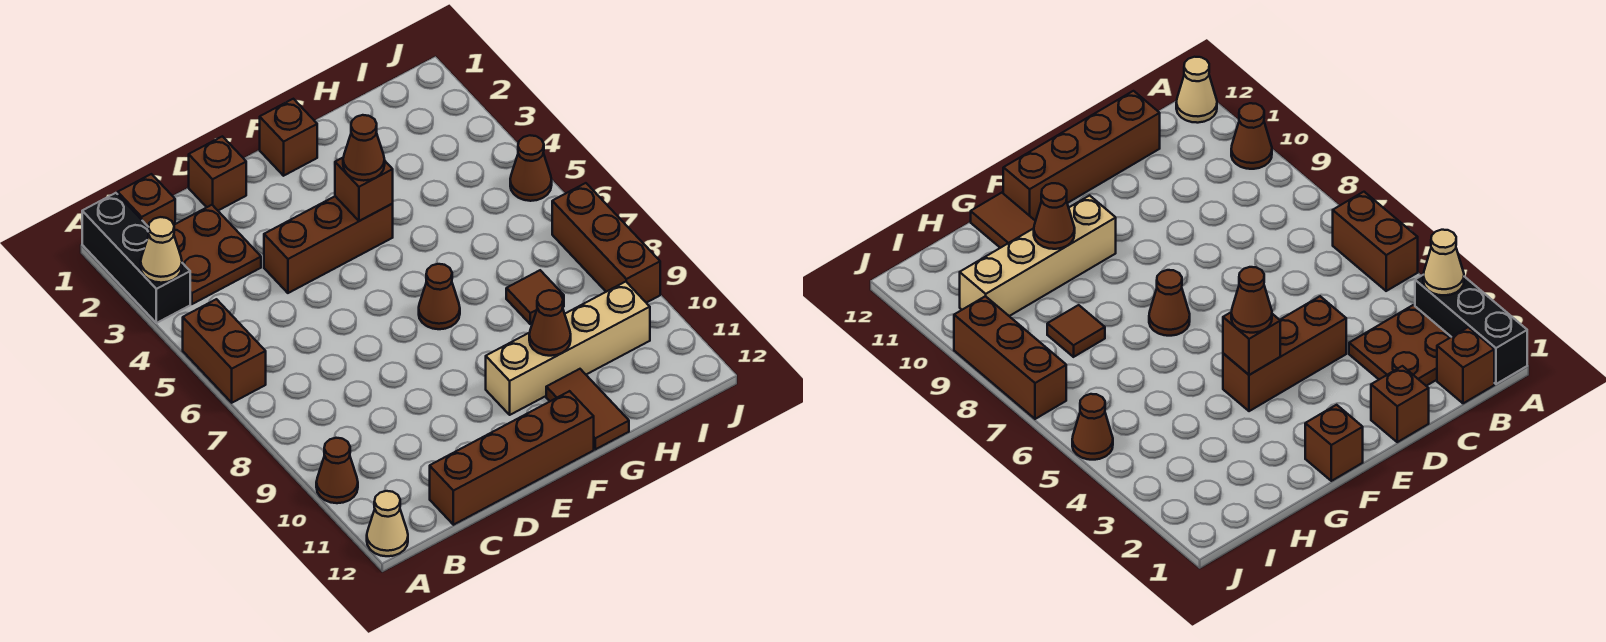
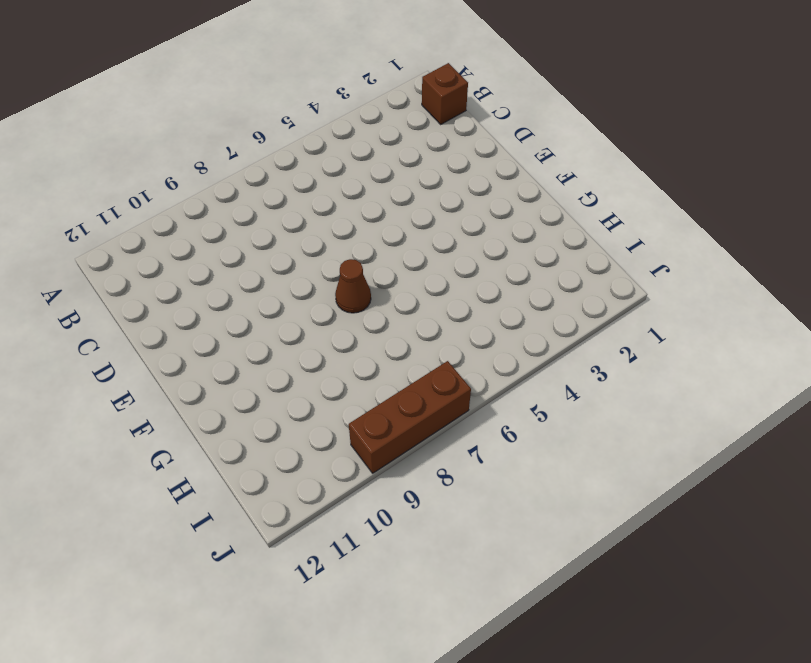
none -> black 1x3 brick [82,193,190,323]
none -> brown 1x2 brick [183,299,266,403]
none -> brown 1x1 cone [316,438,358,503]

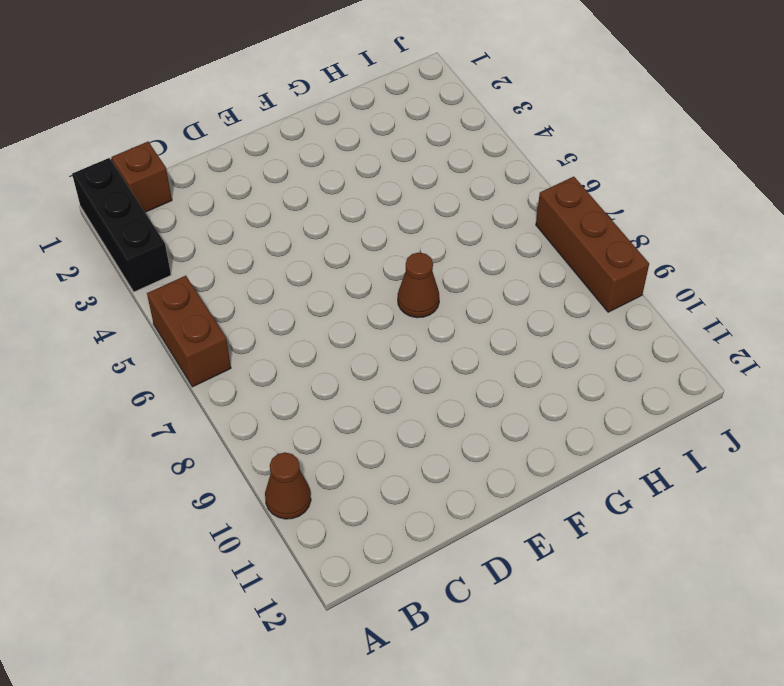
none -> tan 1x1 cone [367,491,408,556]
none -> brown 2x2 plate [174,205,261,304]
none -> brown 1x4 brick [430,391,594,525]

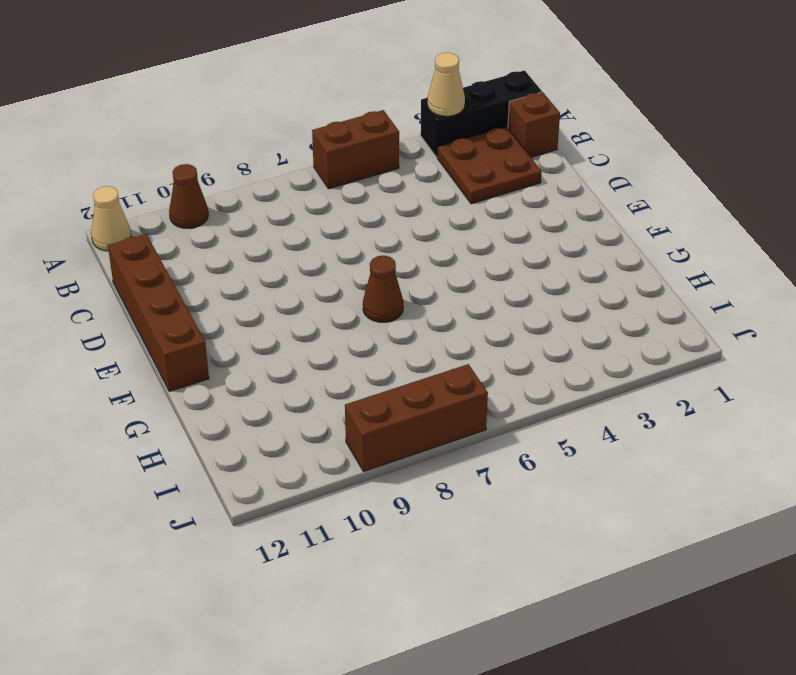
none -> brown 1x1 brick [189,136,246,210]
none -> brown 1x3 brick [264,196,393,293]
none -> brown 1x1 brick [260,99,317,176]

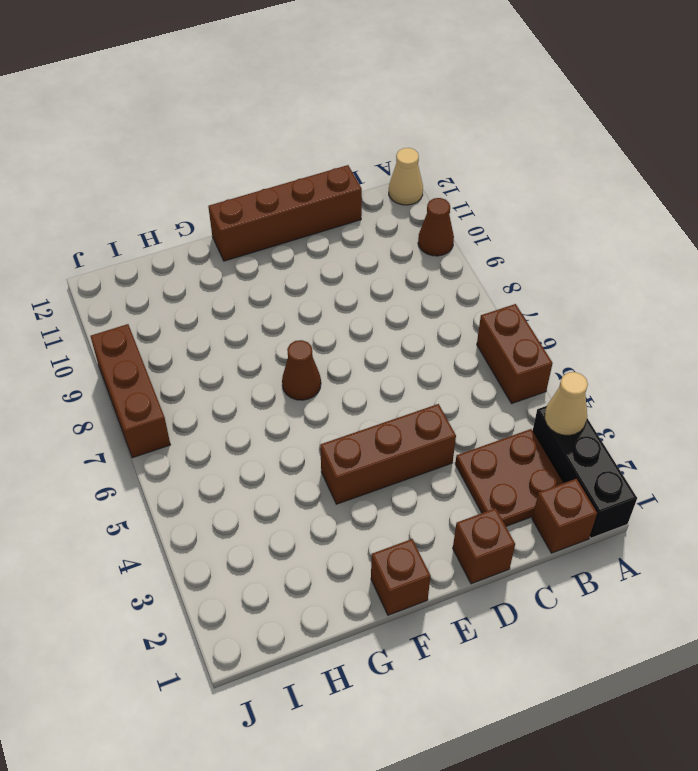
none -> tan 1x4 brick [486,282,650,415]
none -> brown 1x2 tile [546,369,629,449]
none -> brown 1x1 tile [506,270,564,324]

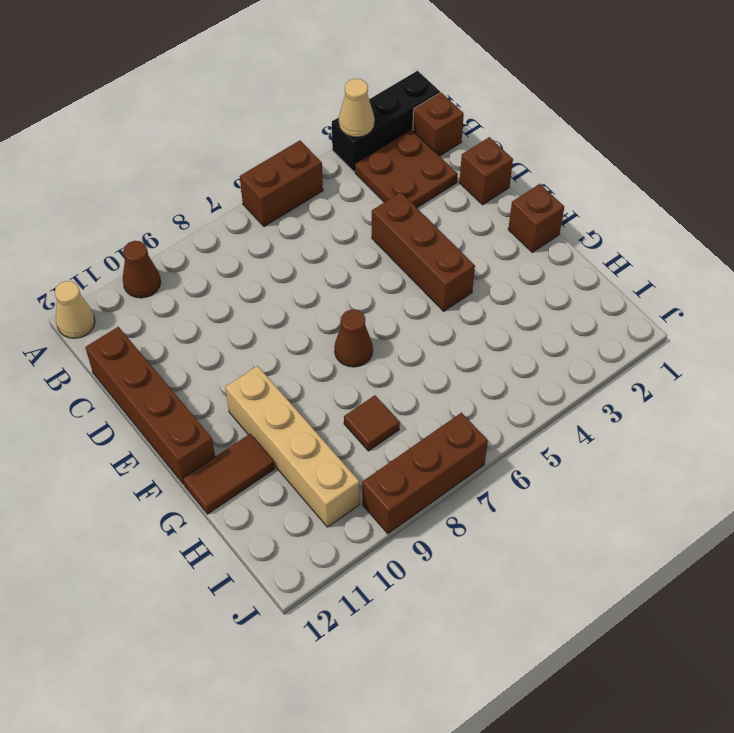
none -> brown 1x1 cone [510,135,552,201]
none -> brown 1x1 brick [335,158,393,221]
none -> brown 1x1 cone [529,290,571,356]

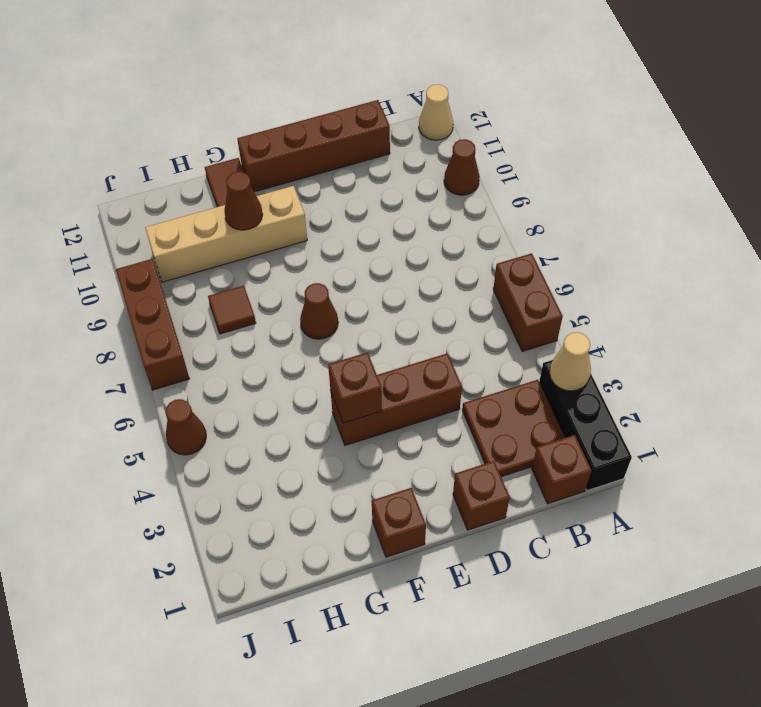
none -> brown 1x1 cone [343,115,385,181]

